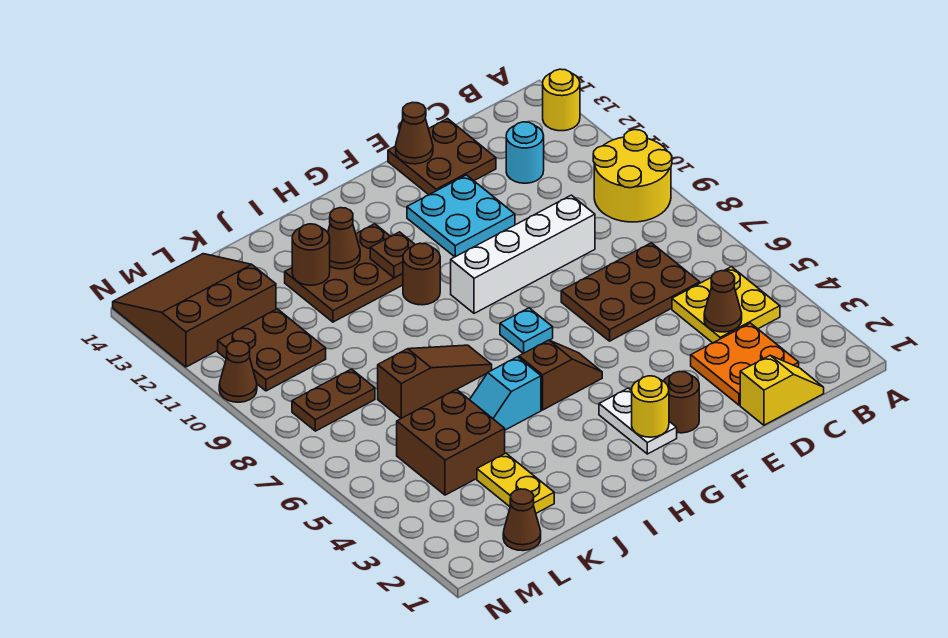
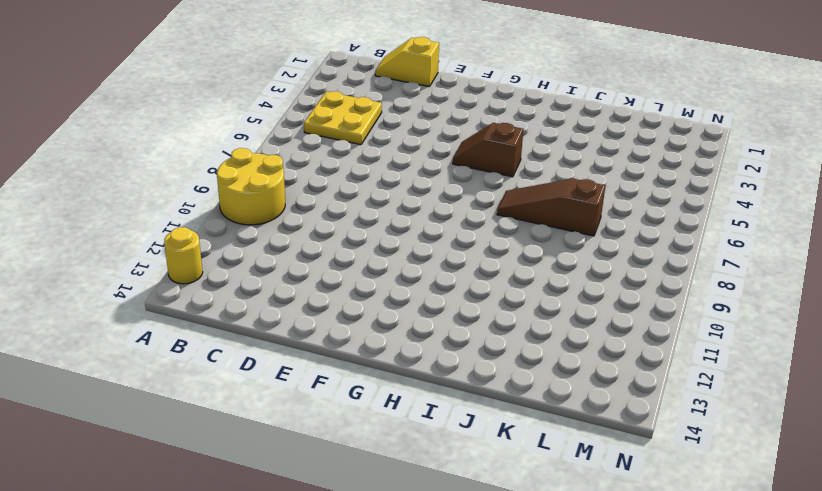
none -> orange 2x2 plate [691,323,799,405]
none -> brown 2x3 plate [561,243,700,341]
none -> cyan 1x1 round brick [506,122,544,183]
none -> white 1x4 brick [451,195,595,313]

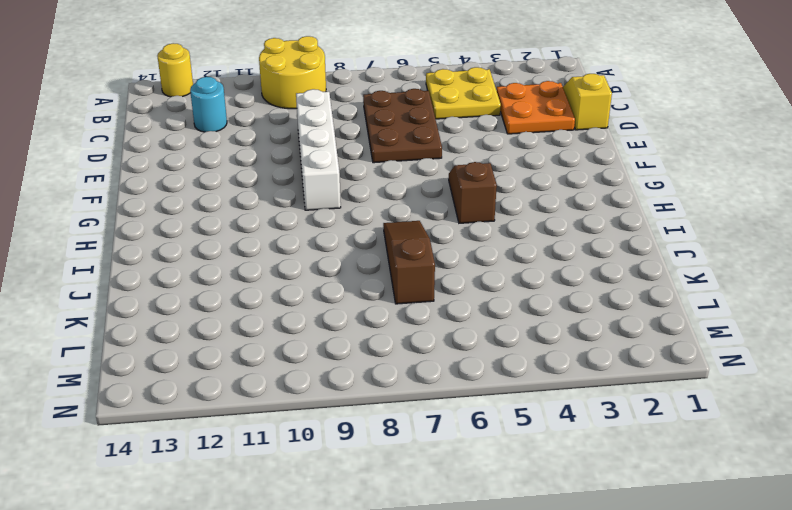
none -> brown 2x2 plate [388,119,496,195]
none -> cyan 2x2 plate [407,175,515,257]
none -> brown 1x1 round brick [664,372,699,433]
none -> white 1x2 plate [599,388,677,454]

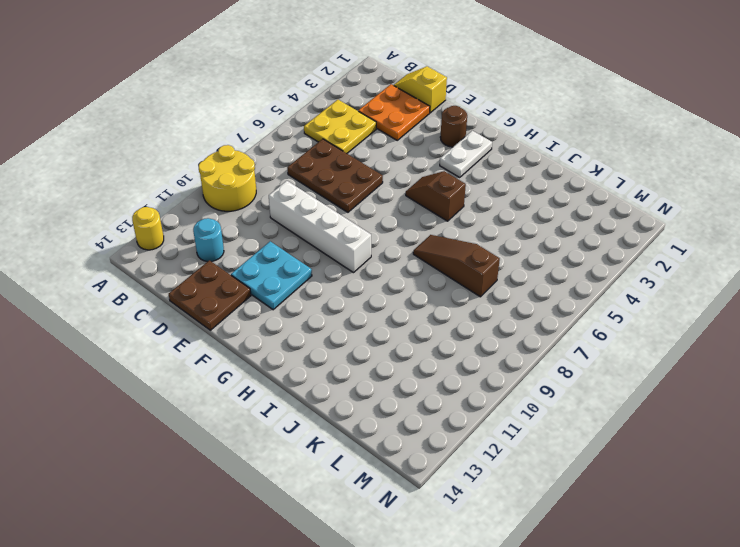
none -> cyan 1x1 plate [500,308,553,353]
none -> brown 1x1 round brick [403,243,440,305]
none -> brown 2x3 plate [285,224,403,322]
none -> cyan 1x2 slope [470,357,541,430]

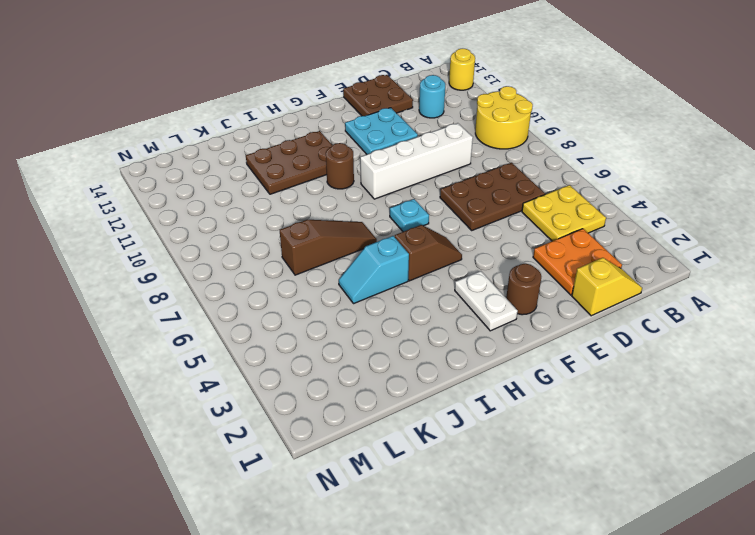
none -> yellow 1x2 plate [477,453,554,513]
none -> brown 2x2 brick [397,389,505,495]
none -> brown 1x1 cone [503,489,541,551]
none -> brown 1x2 plate [292,369,375,431]

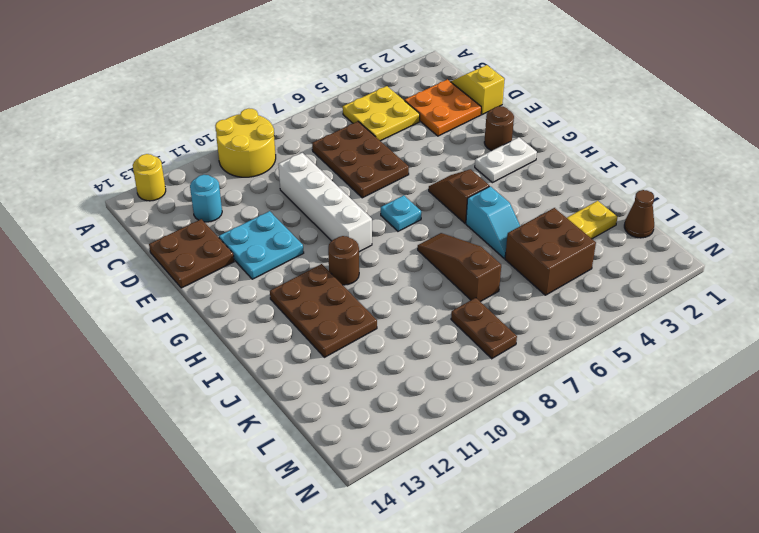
none -> brown 2x2 plate [218,309,326,391]
none -> brown 3x3 slope [113,254,276,367]
none -> brown 1x1 cone [219,341,257,402]
none -> brown 1x1 cone [704,271,742,332]

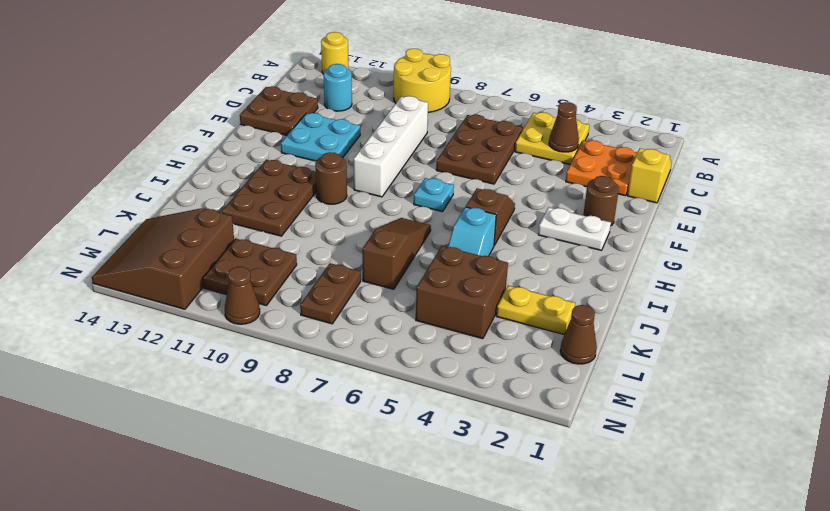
none -> brown 1x1 cone [396,102,433,164]
none -> yellow 1x1 round brick [632,376,669,437]
none -> brown 1x1 plate [370,232,415,278]
none -> brown 1x1 cone [328,208,360,269]

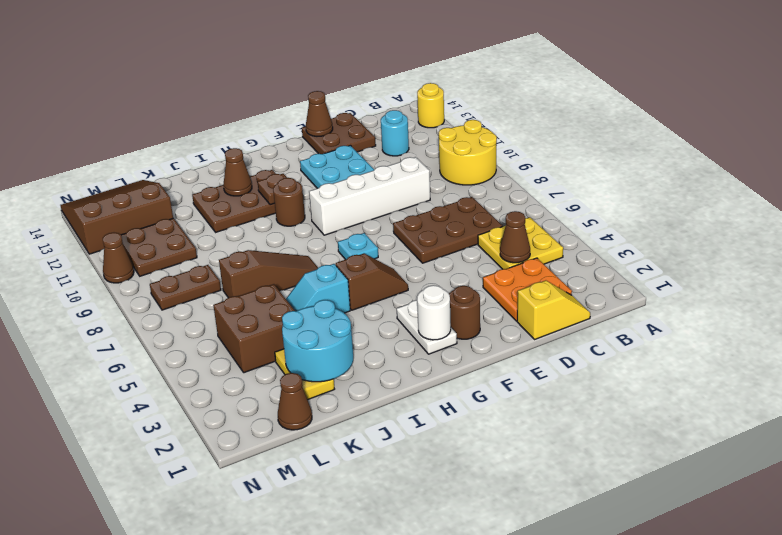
white 1x1 round brick [417,285,451,340] -> yellow 1x1 round brick [632,376,669,437]
cyan 2x2 round brick [282,300,353,382] -> none
none -> brown 1x1 round brick [292,224,330,285]

